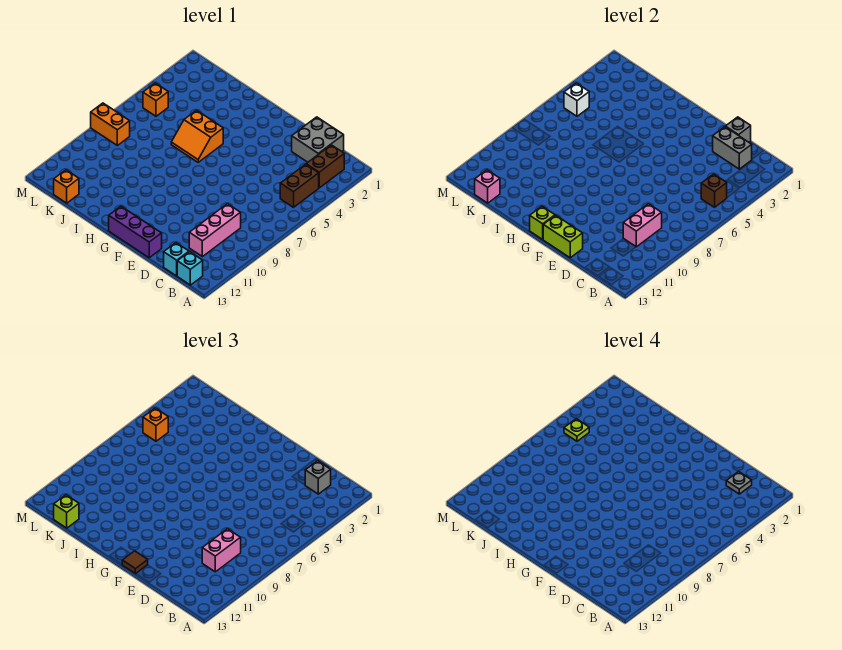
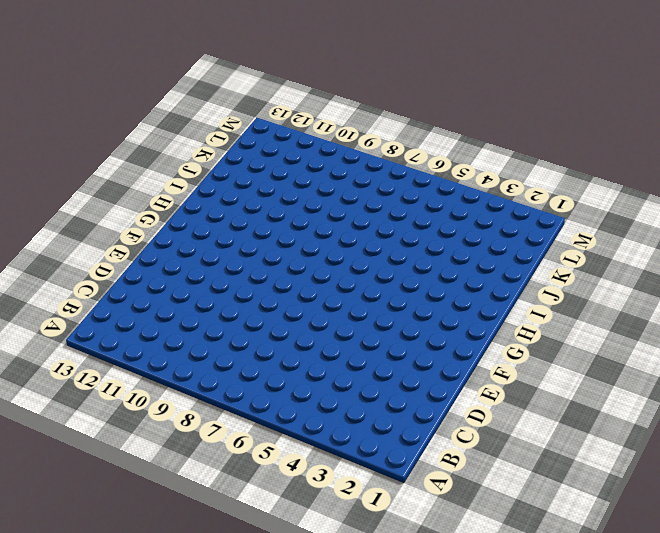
none -> brown 1x2 brick [306,145,344,188]
none -> brown 1x2 brick [280,164,319,207]
none -> cyan 1x1 brick [177,252,203,285]

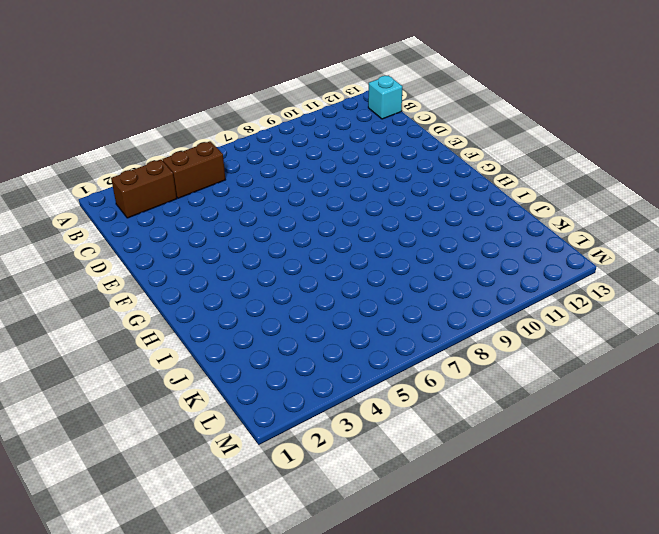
none -> grey 2x2 brick [292,117,344,162]
none -> pink 1x3 brick [189,204,241,257]
none -> cyan 1x1 brick [164,243,189,276]

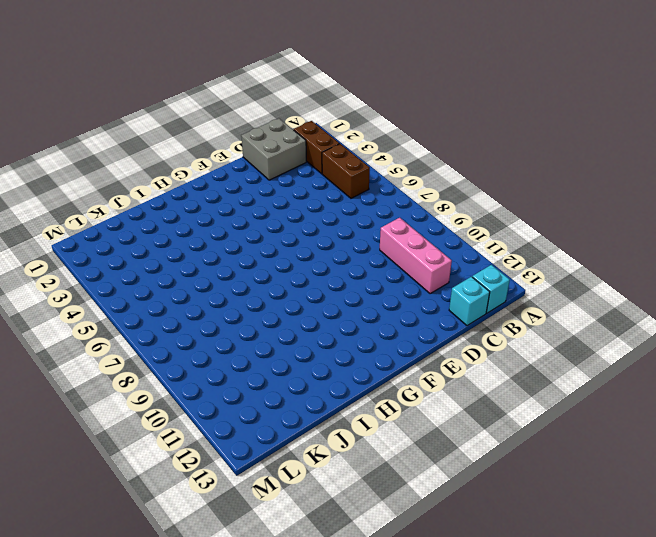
none -> purple 1x3 brick [109,206,162,258]
none -> orange 2x2 slope [171,110,223,162]
none -> orange 1x1 brick [54,170,79,203]

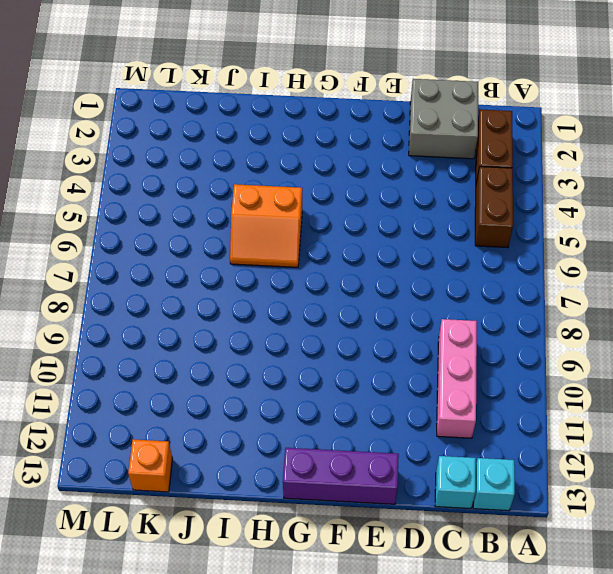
none -> orange 1x1 brick [143,83,168,116]
none -> orange 1x2 brick [91,103,130,145]
none -> brown 1x1 brick [701,174,727,207]

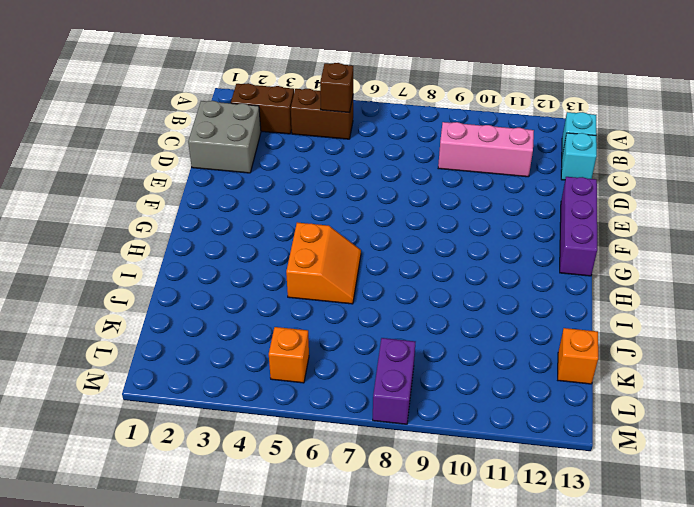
purple 1x2 brick [373,338,415,424] -> orange 1x2 brick [91,103,130,145]
none -> grey 1x2 brick [713,127,752,169]
none -> pink 1x2 brick [623,204,662,247]
none -> grey 1x1 brick [725,117,751,142]

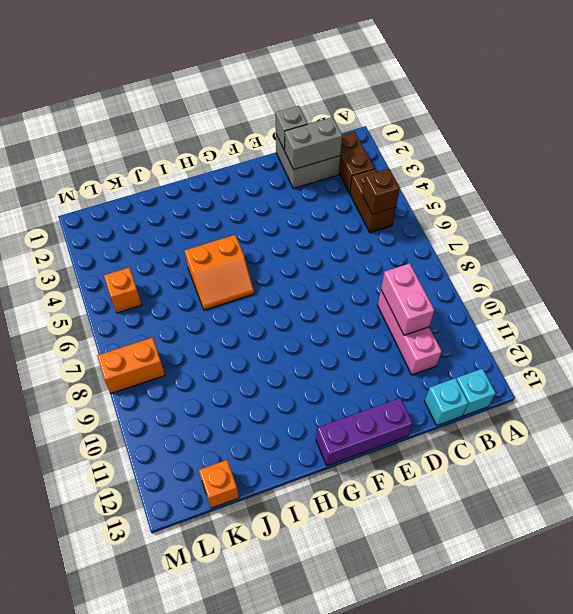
none -> lime 1x2 brick [543,215,583,258]
none -> lime 1x1 brick [530,206,555,239]
none -> pink 1x1 brick [475,170,500,203]

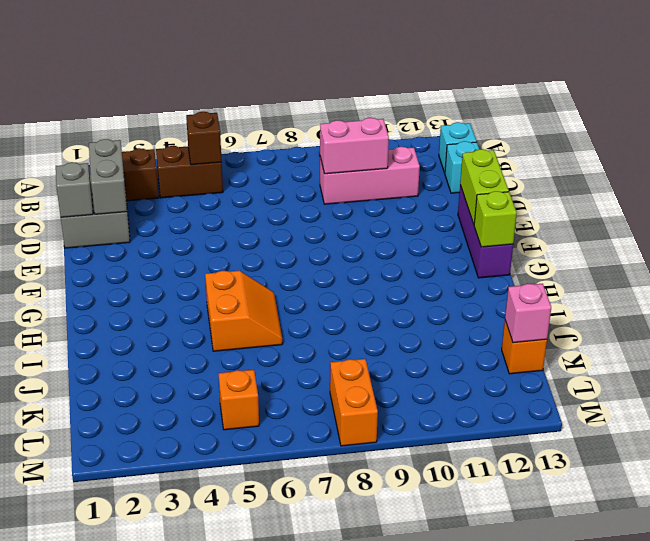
none -> white 1x1 brick [564,83,589,116]
none -> grey 1x1 brick [305,461,331,494]
none -> pink 1x2 brick [202,529,241,572]

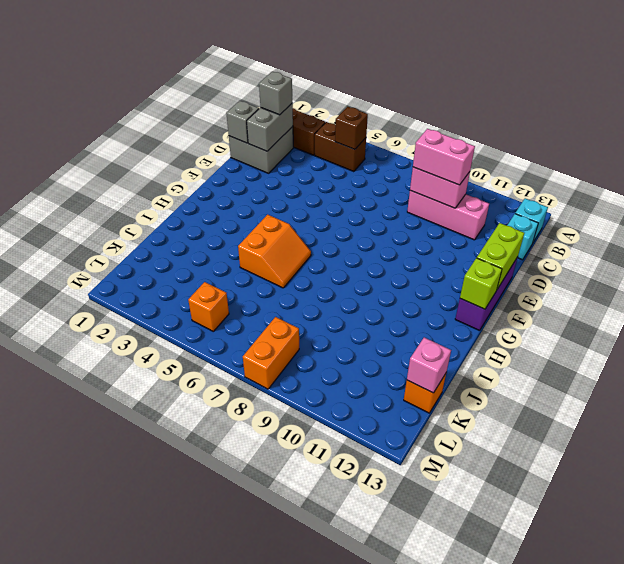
none -> white 1x1 brick [564,83,589,116]
none -> brown 1x1 tile [122,551,148,574]
none -> lime 1x1 brick [54,495,79,528]

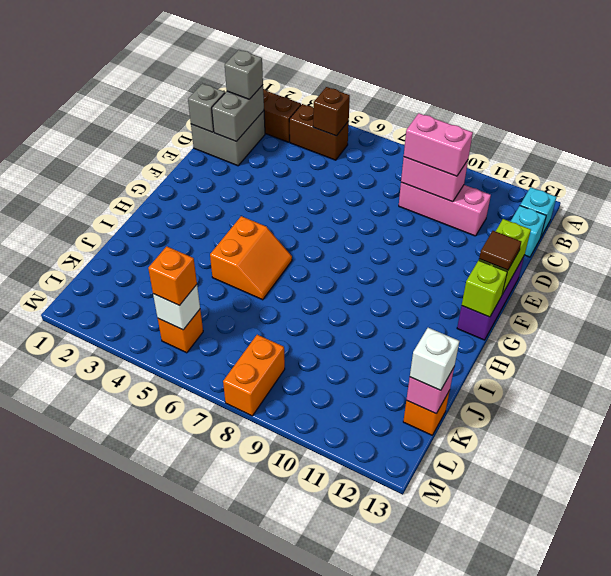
white 1x1 brick [410,328,459,390] -> lime 1x1 brick [54,495,79,528]
none -> grey 1x1 plate [726,471,752,494]
none -> lime 1x1 plate [564,419,589,441]

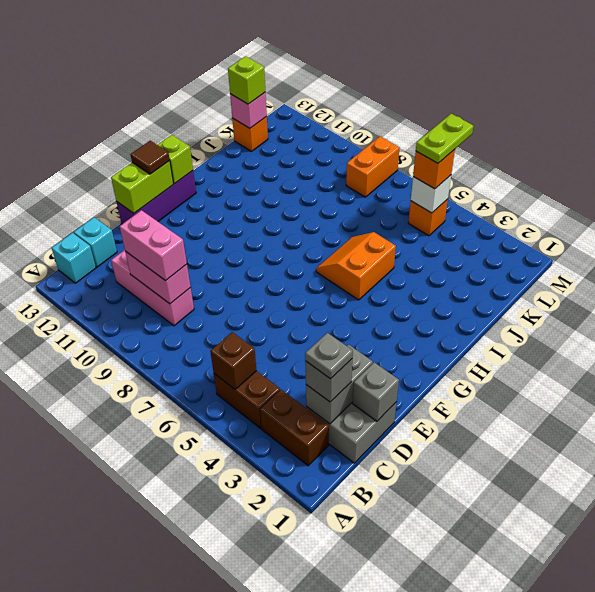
lime 1x2 plate [416,114,473,163] -> lime 1x1 plate [564,419,589,441]

